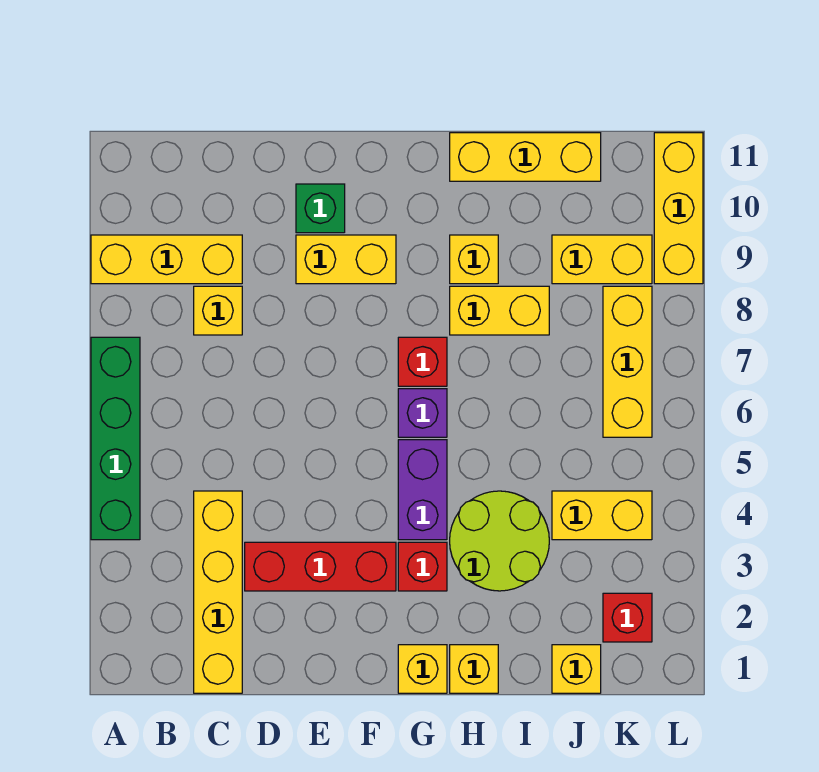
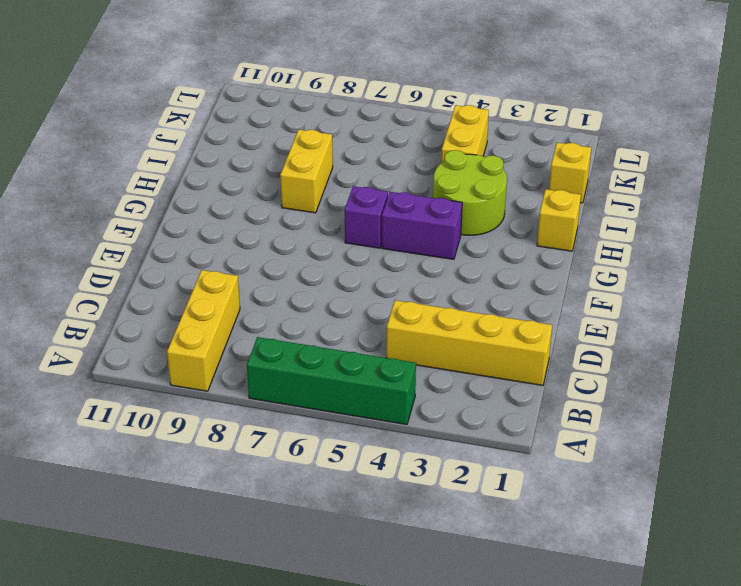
none -> yellow 1x1 brick [194,286,242,335]
none -> red 1x3 brick [245,542,396,591]
none -> yellow 1x2 brick [296,235,396,284]

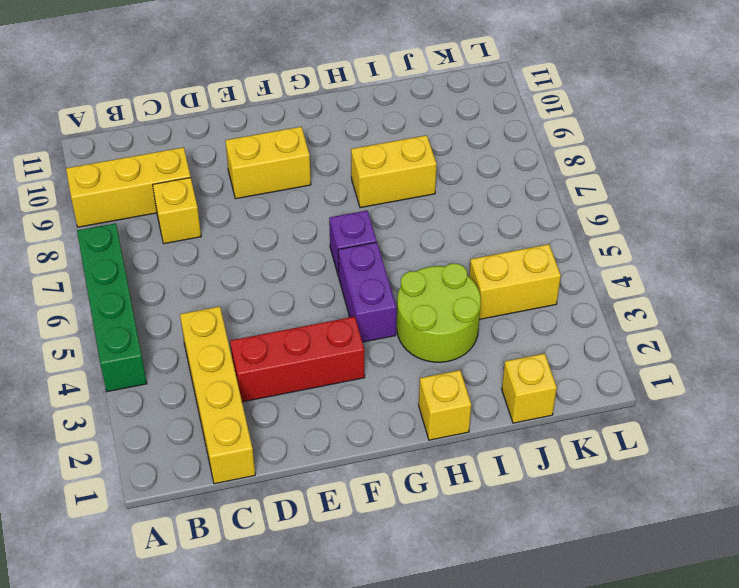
none -> green 1x1 brick [296,184,345,233]
none -> yellow 1x1 brick [398,645,447,693]
none -> red 1x1 brick [398,542,447,591]

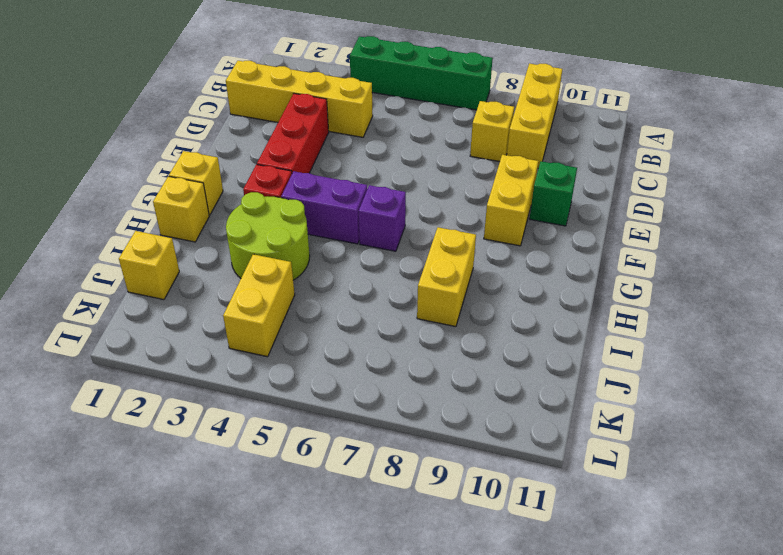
none -> red 1x1 brick [398,337,447,386]
none -> yellow 1x1 brick [450,235,498,284]
none -> yellow 1x3 brick [450,133,601,181]

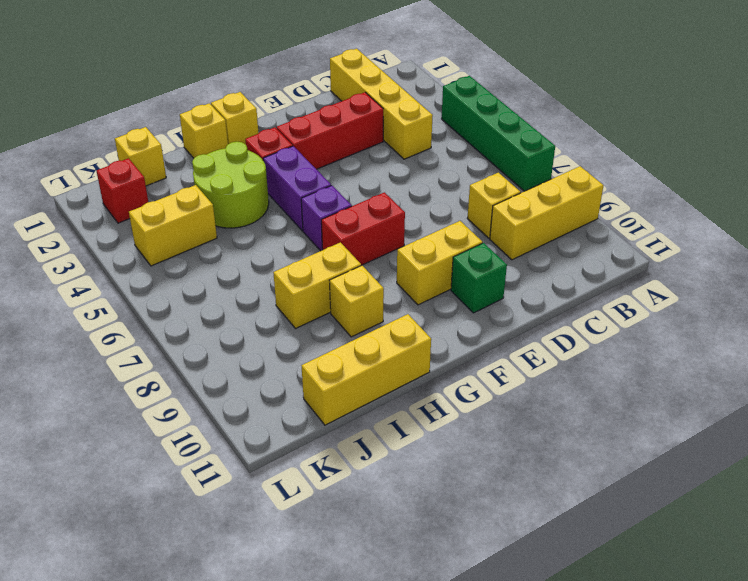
red 1x2 brick [321,192,405,265] -> red 1x1 brick [398,337,447,386]
none -> yellow 1x2 brick [552,235,652,284]
none -> yellow 1x3 brick [603,286,652,437]
none -> yellow 1x3 brick [654,133,703,284]

